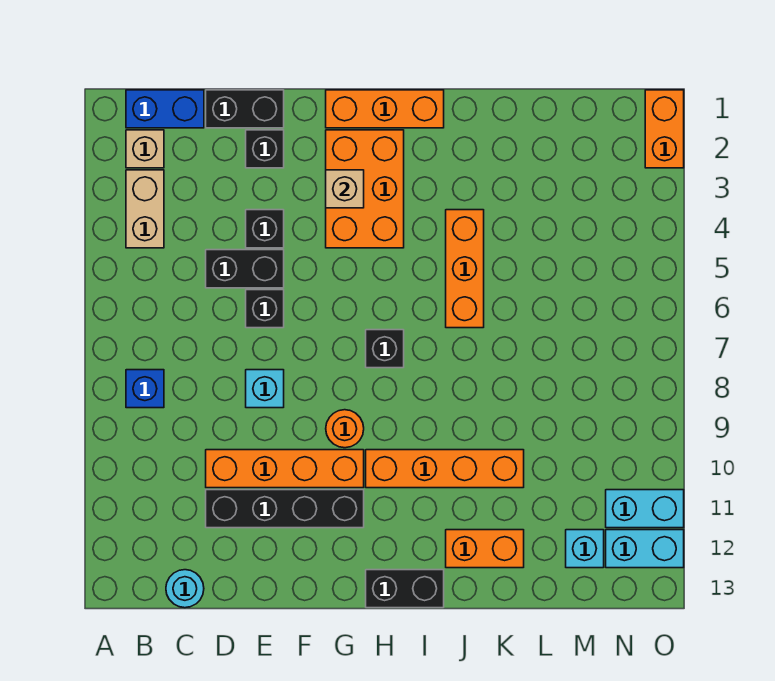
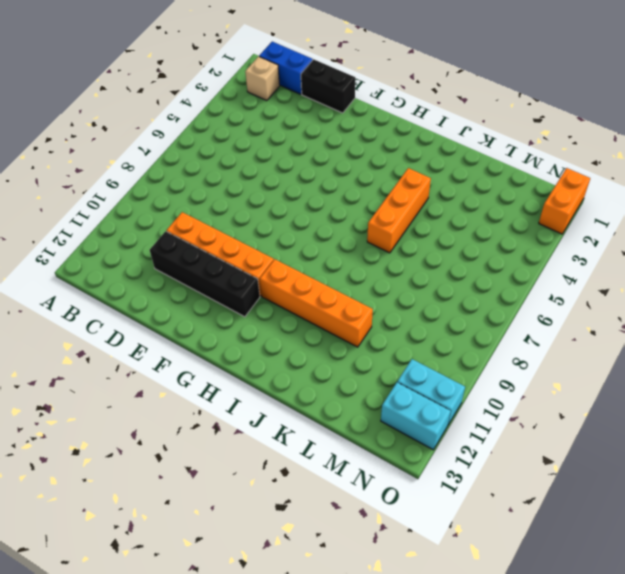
none -> tan 1x2 brick [126,170,164,248]
none -> blue 1x1 brick [126,370,164,408]
none -> cyan 1x1 round brick [166,570,204,608]

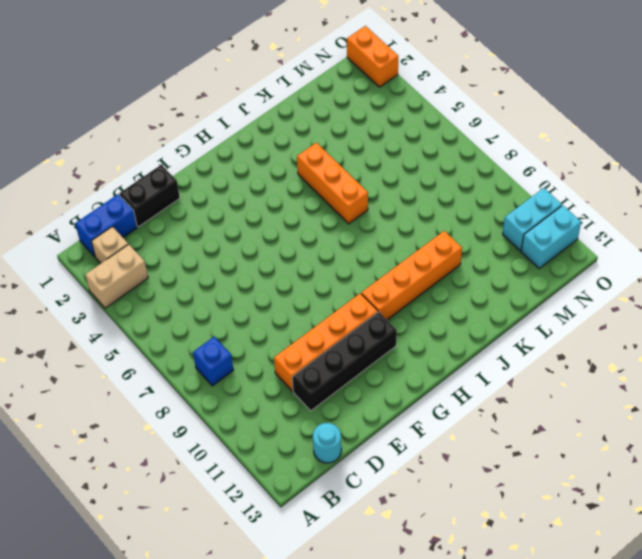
tan 1x2 brick [85,244,148,308] -> tan 1x2 brick turned to [126,170,164,248]
none -> black 1x2 brick [206,250,284,288]
none -> black 1x1 brick [246,130,284,168]
none -> black 1x1 brick [246,210,284,248]

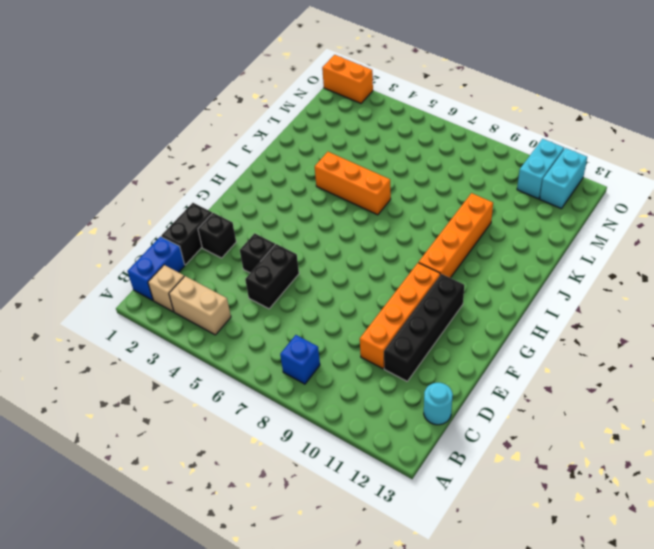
none -> black 1x1 brick [246,290,284,328]
none -> cyan 1x1 brick [246,370,284,408]
none -> orange 1x3 brick [326,90,444,128]

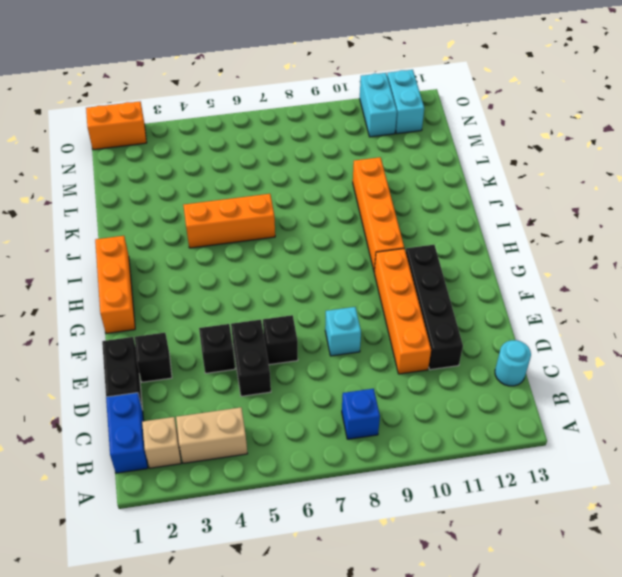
none -> orange 2x3 brick [326,130,404,248]
none -> orange 1x1 round brick [326,410,364,448]
none -> black 1x1 brick [366,330,404,368]

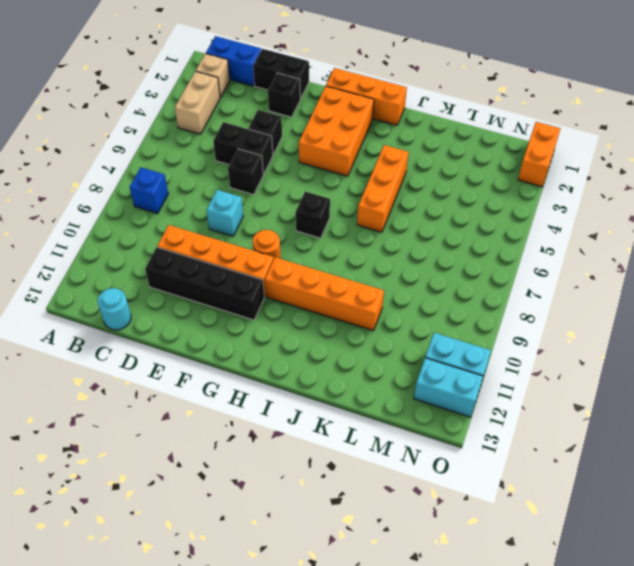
none -> black 1x2 brick [366,570,444,608]
none -> orange 1x2 brick [446,530,524,568]
none -> cyan 1x1 brick [566,530,604,568]

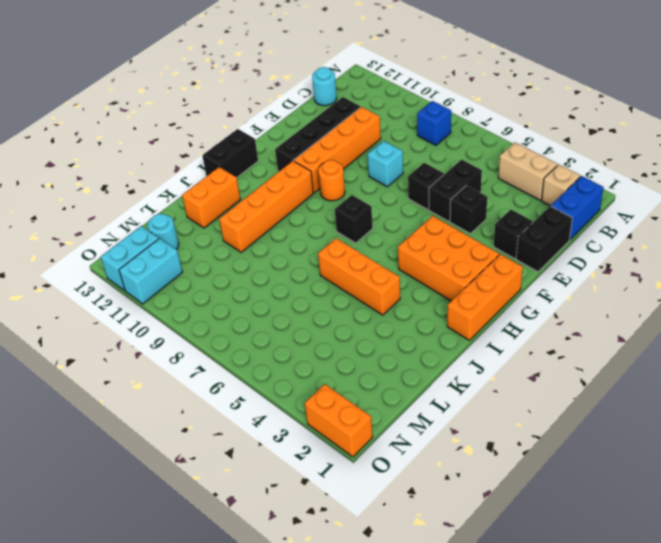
cyan 1x1 round brick [148,214,179,250] -> cyan 1x1 brick [566,530,604,568]
none -> tan 1x1 brick [326,170,364,208]

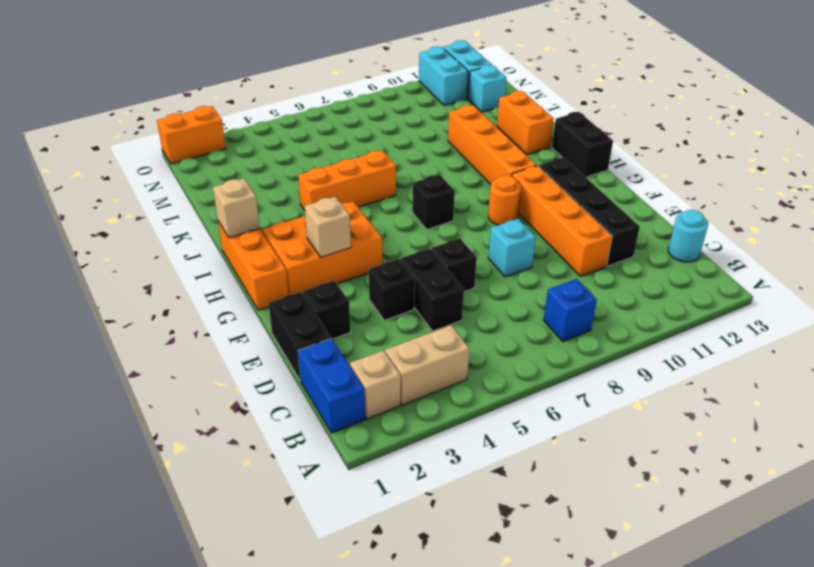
tan 1x1 brick [213,178,260,238] -> none

